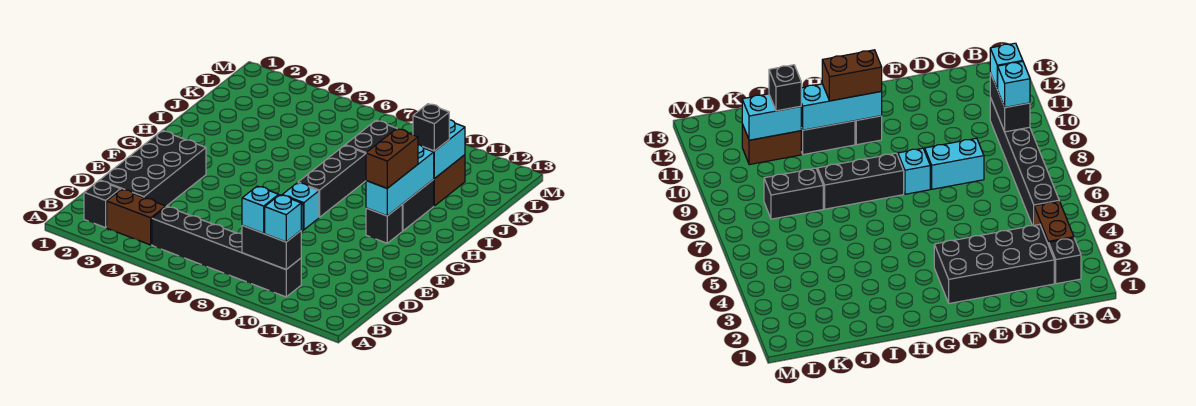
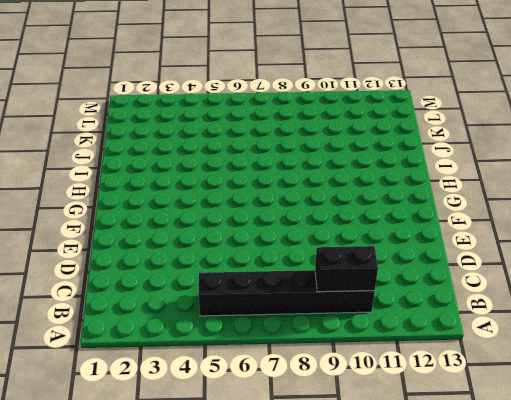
none -> black 1x1 brick [84,180,121,228]
none -> brown 1x2 brick [107,189,166,245]
none -> black 2x4 brick [100,131,206,206]

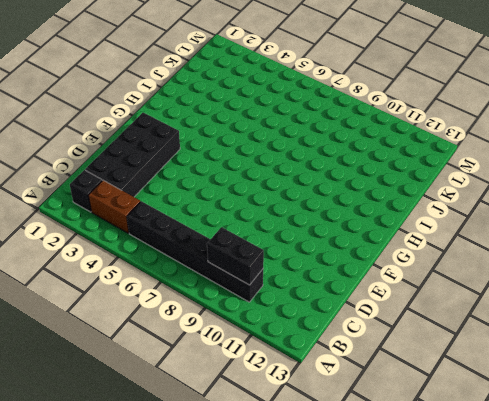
none -> cyan 1x2 brick [925,138,984,189]
none -> cyan 1x1 brick [283,183,319,230]
none -> black 1x3 brick [298,145,366,217]

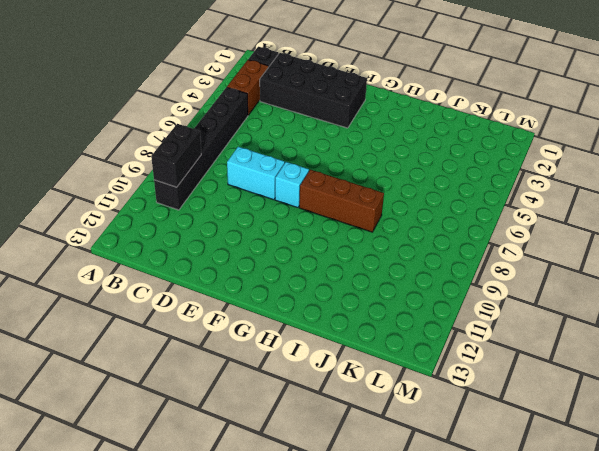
brown 1x3 brick [299,170,384,232] -> black 1x3 brick [298,145,366,217]
none -> black 1x1 brick [366,205,402,243]
none -> black 1x2 brick [402,180,434,231]
none -> black 1x2 brick [345,121,397,153]

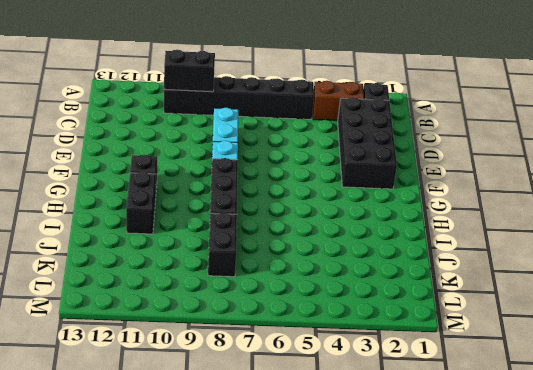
none -> brown 1x2 brick [433,155,465,206]
none -> cyan 1x3 brick [366,145,434,216]
none -> cyan 1x2 brick [423,120,465,179]

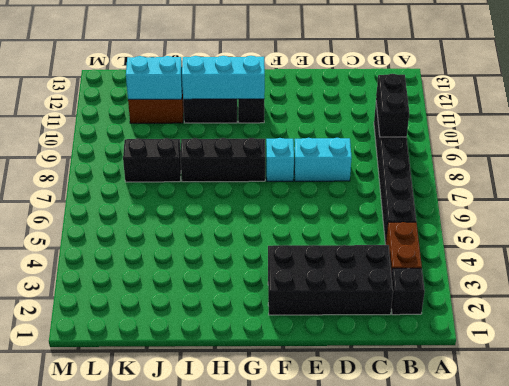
none -> cyan 1x1 brick [242,186,279,233]
none -> cyan 1x1 brick [265,195,301,242]
none -> brown 1x2 brick [366,129,418,188]

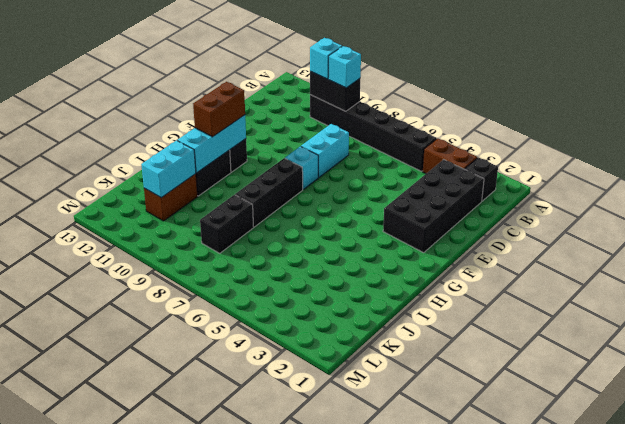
none -> black 1x1 brick [413,104,449,151]

